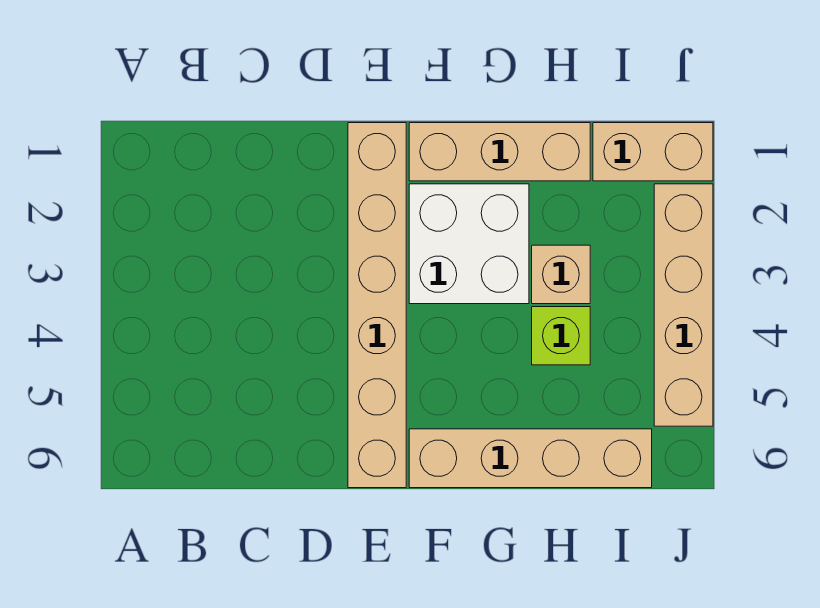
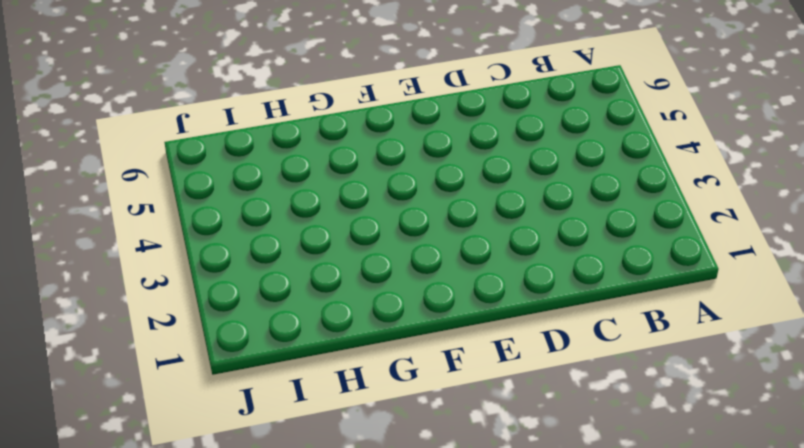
none -> tan 1x6 brick [348,123,406,488]
none -> tan 1x3 brick [409,123,590,181]

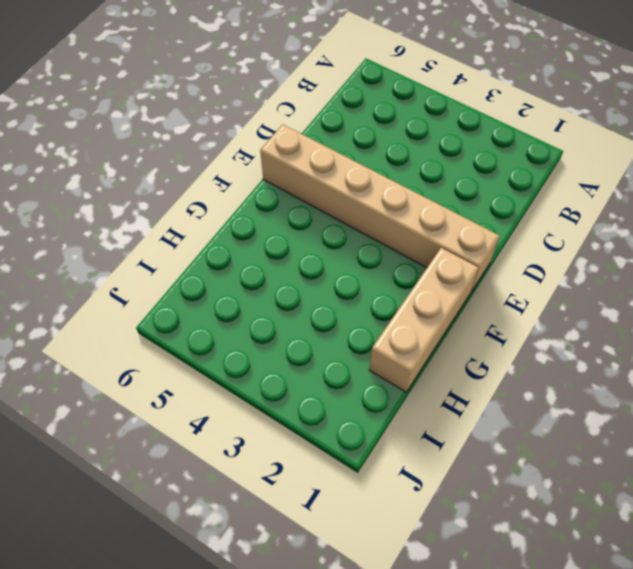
none -> white 2x2 brick [409,184,529,304]
none -> tan 1x4 brick [409,429,652,488]

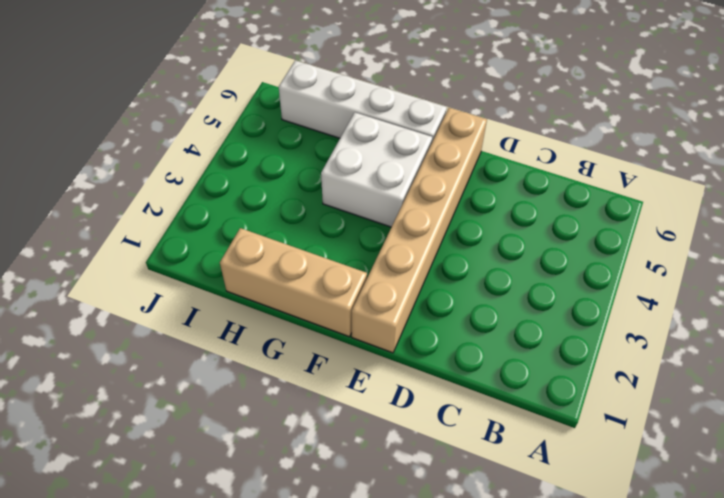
white 2x2 brick [321,113,432,227] -> white 2x2 brick moved to [409,184,529,304]
white 1x4 brick [279,60,447,142] -> tan 1x4 brick [409,429,652,488]
none -> tan 1x1 brick [532,245,590,304]
none -> lime 1x1 brick [532,307,590,365]

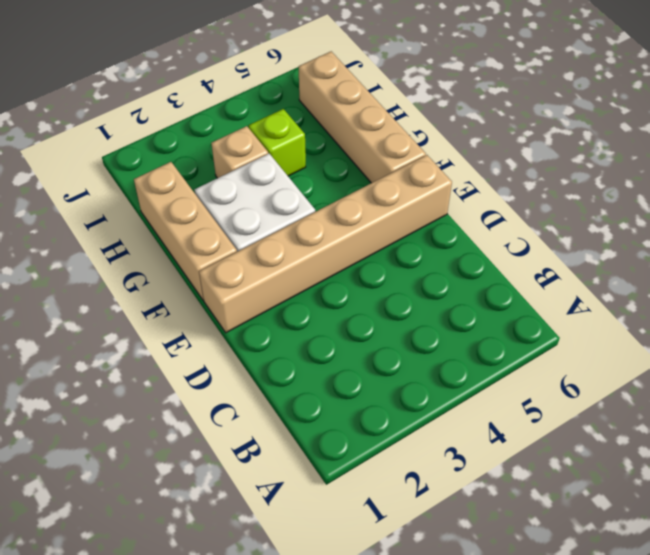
none -> tan 1x2 brick [593,123,713,181]
none -> tan 1x4 brick [654,184,713,426]

